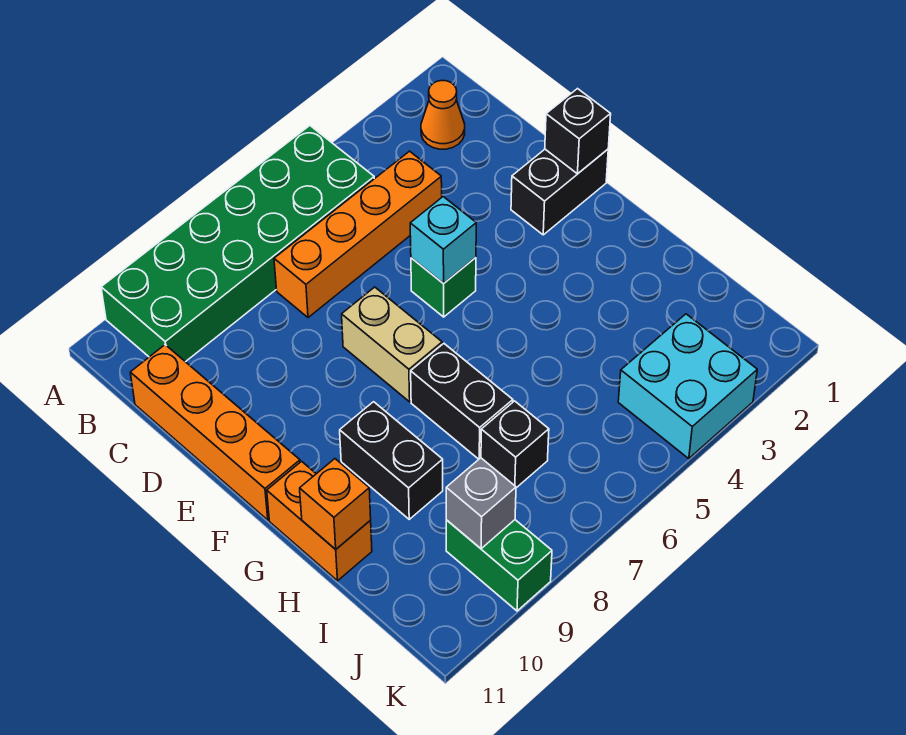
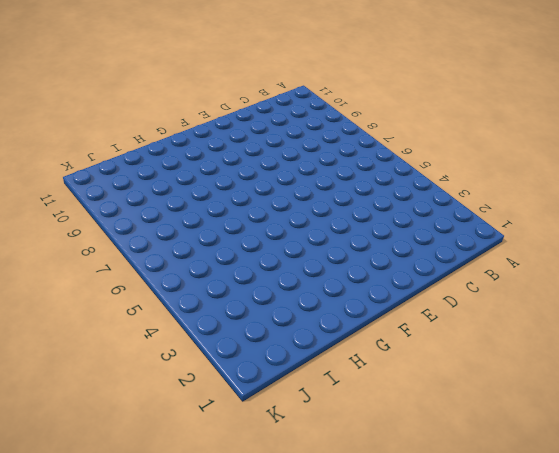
none -> green 2x6 brick [101,126,374,362]
none -> orange 1x1 cone [421,80,465,149]
none -> orange 1x4 brick [274,151,442,318]

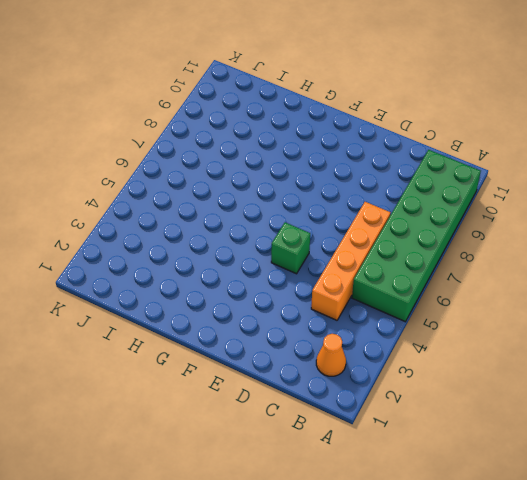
none -> orange 1x4 brick [130,345,300,520]
none -> black 1x2 brick [511,149,608,235]
none -> tan 1x2 brick [342,287,442,402]

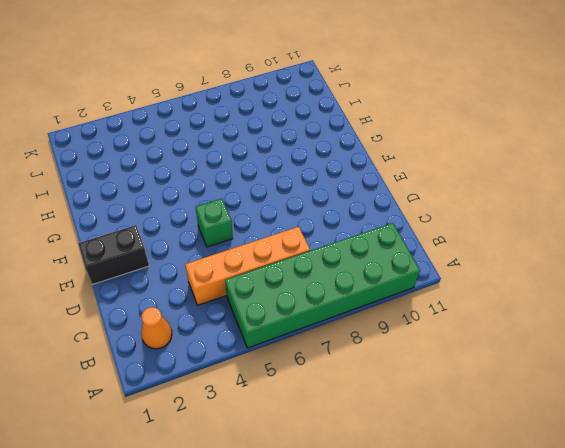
none -> orange 1x4 brick [130,345,300,520]
none -> tan 1x2 brick [342,287,442,402]
none -> black 1x2 brick [411,344,513,459]

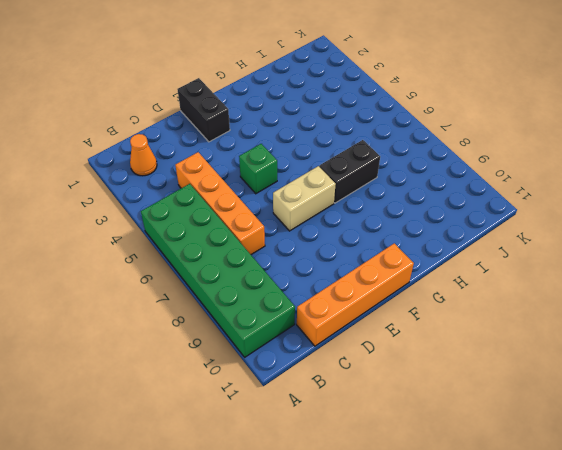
none -> black 1x2 brick [340,402,443,519]
none -> orange 1x2 brick [267,461,372,581]
none -> black 1x1 brick [481,401,549,488]

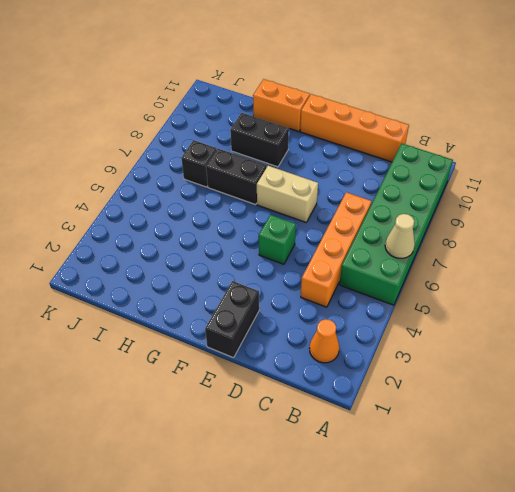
tan 1x1 cone [385,214,415,258] -> none
none -> cyan 2x2 brick [618,314,757,459]
none -> green 1x2 brick [446,520,552,611]
none -> black 1x1 brick [545,89,611,174]

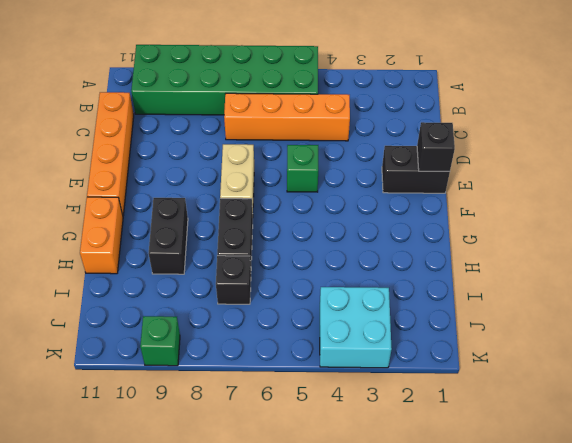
green 1x1 brick [140,316,180,366] -> green 1x2 brick [446,520,552,611]
none -> orange 1x1 cone [421,80,465,149]
none -> cyan 1x1 brick [410,197,476,284]
none -> orange 1x1 brick [300,459,371,549]

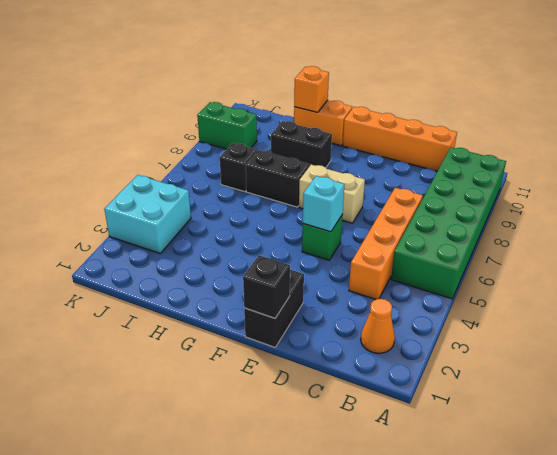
none -> grey 1x1 brick [446,458,516,549]

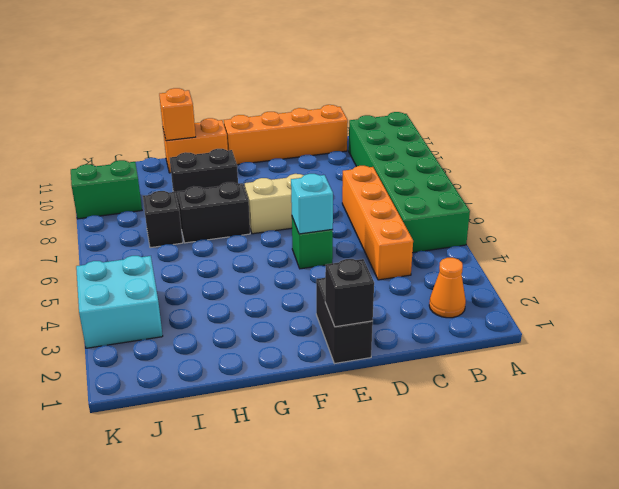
none -> grey 1x1 brick [446,458,516,549]

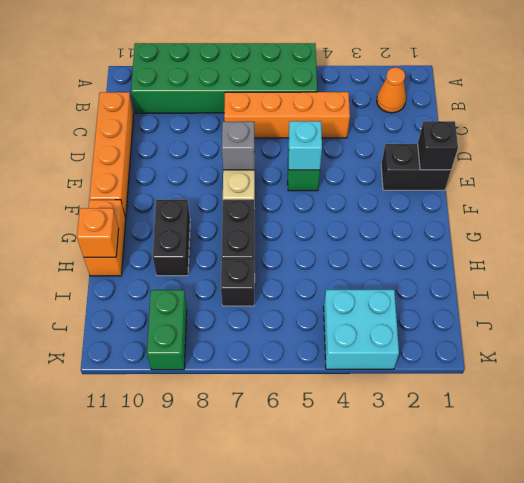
grey 1x1 brick [222,122,255,170] -> grey 1x1 brick moved to [446,458,516,549]

